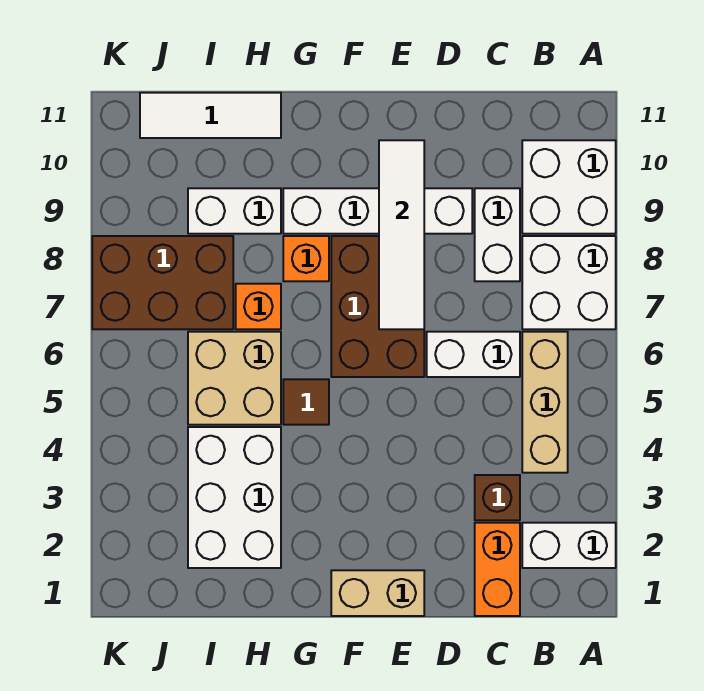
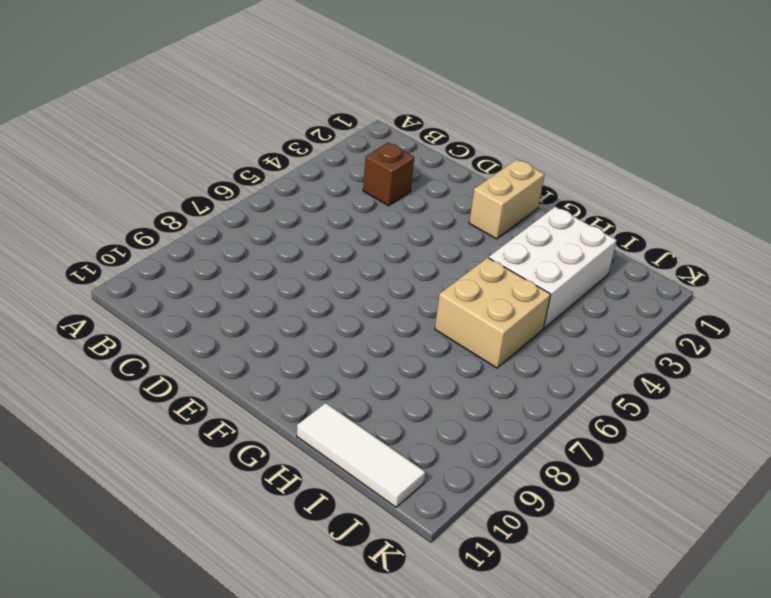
tan 1x2 brick [469,159,545,239] -> tan 1x2 brick turned to [331,570,424,616]
none -> white 1x2 brick [522,523,616,568]
none -> white 2x2 brick [522,236,616,329]
none -> white 2x2 brick [522,140,616,234]

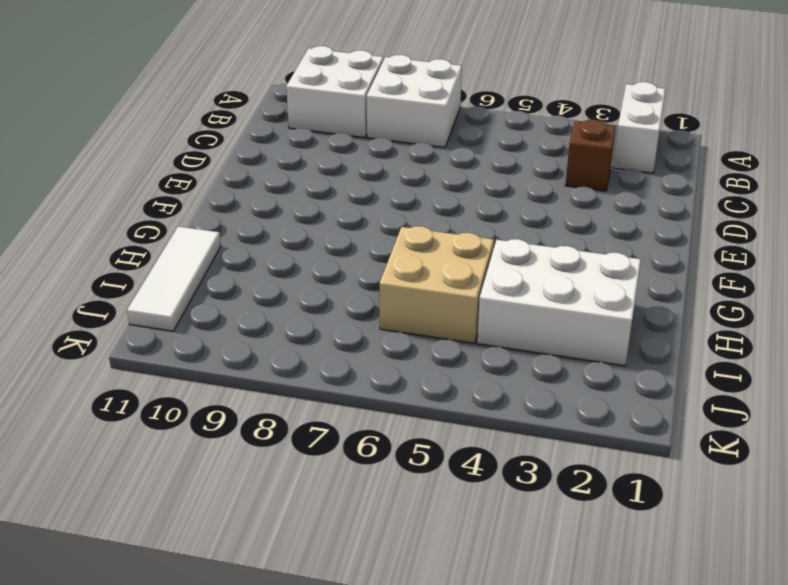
none -> tan 1x3 brick [522,332,568,473]
none -> orange 1x2 brick [475,523,520,616]
none -> white 1x2 brick [427,332,520,377]

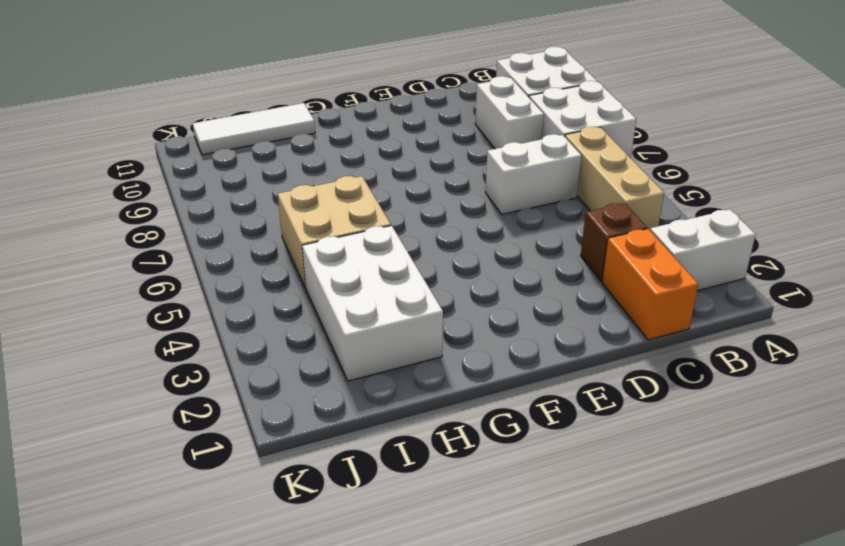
none -> white 1x4 brick [283,188,472,234]
none -> tan 1x2 brick [331,570,424,616]
none -> brown 2x3 brick [331,236,424,377]

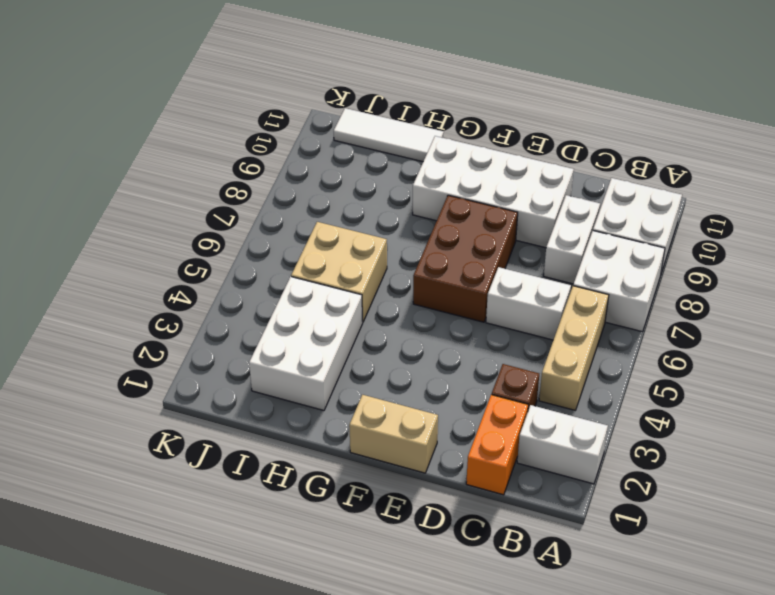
white 2x4 brick [413,136,574,248] -> white 1x4 brick [283,188,472,234]
none -> brown 1x1 tile [283,379,329,425]
none -> orange 1x1 brick [283,236,329,281]
none -> orange 1x1 brick [236,284,281,329]

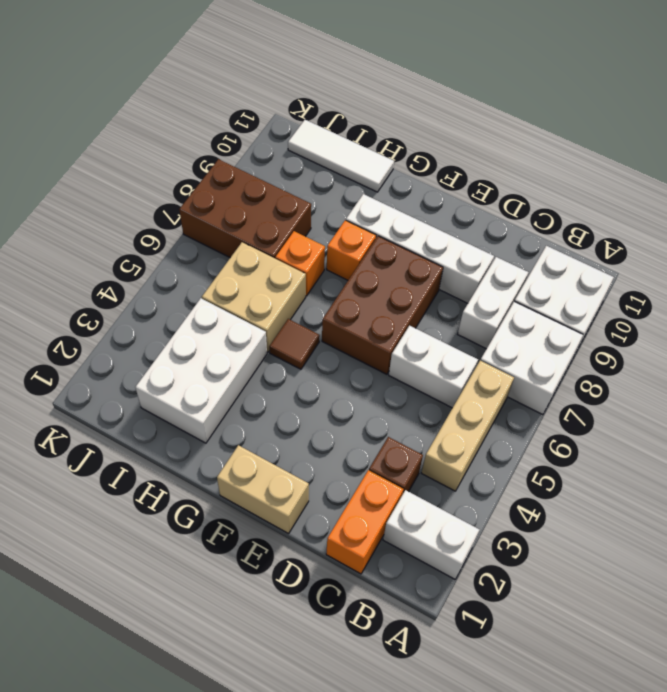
none -> white 1x2 brick [188,188,281,234]
none -> white 1x4 tile [379,140,424,329]

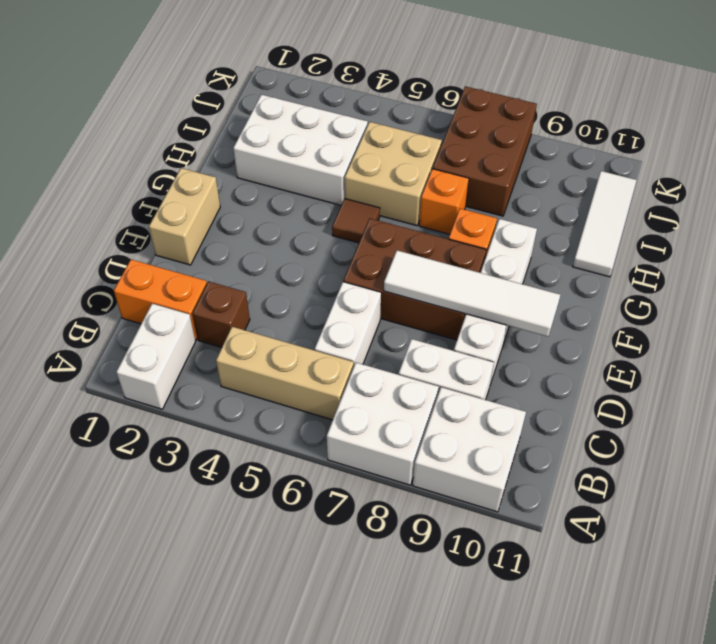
none -> white 1x2 brick [188,188,281,234]

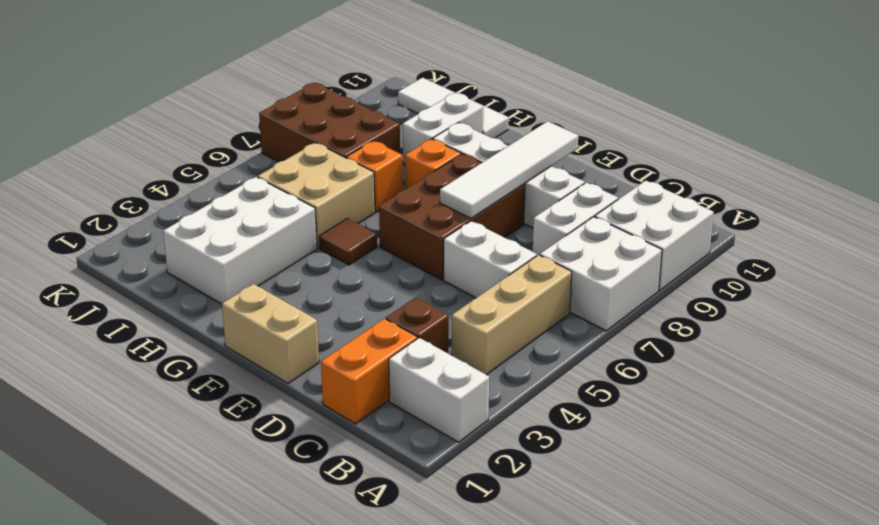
white 1x2 brick [403,93,483,164] -> white 1x2 brick turned to [188,188,281,234]

